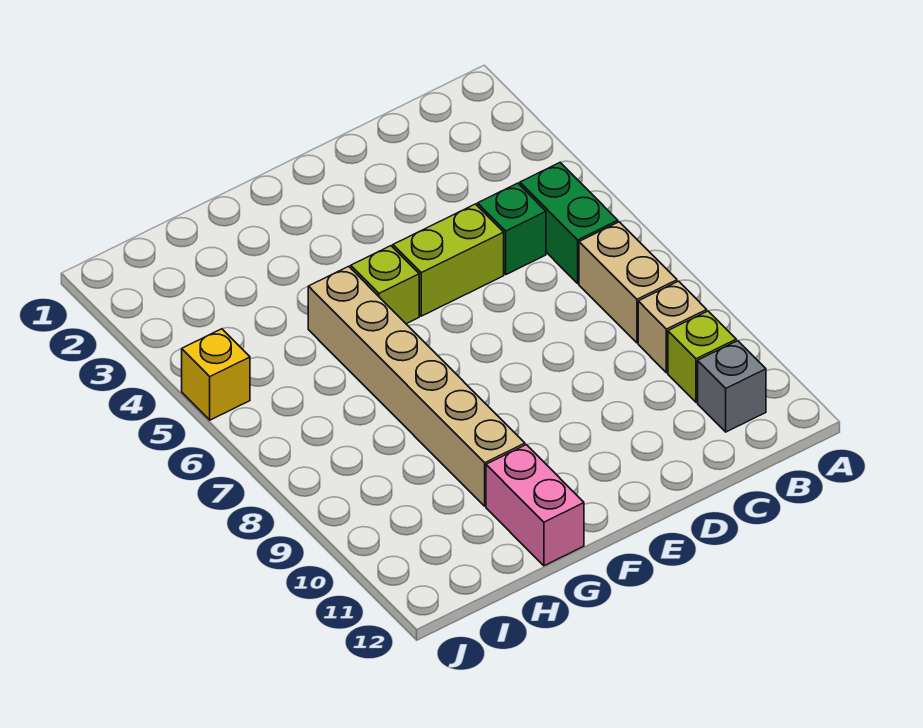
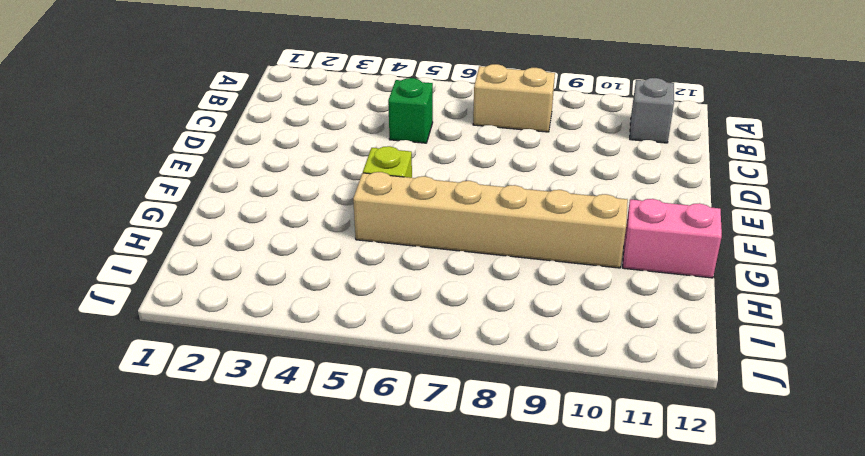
none -> green 1x2 brick [520,163,618,283]
none -> tan 1x1 brick [638,281,707,373]

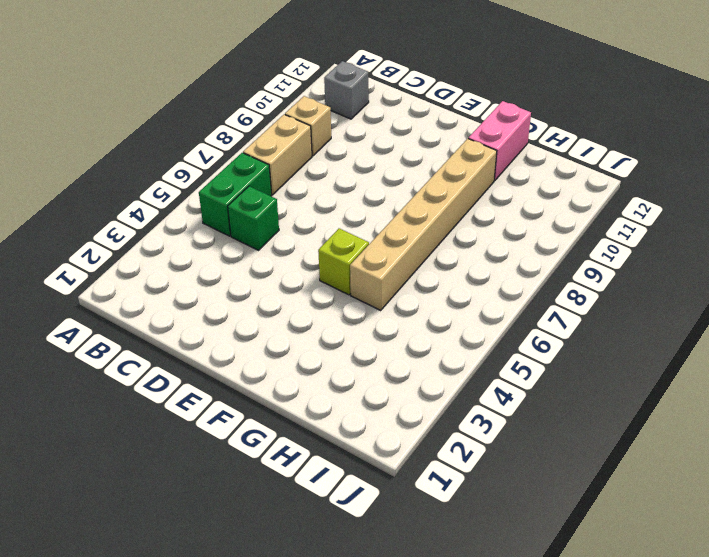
none -> lime 1x1 brick [668,311,736,402]
none -> lime 1x2 brick [393,204,504,316]

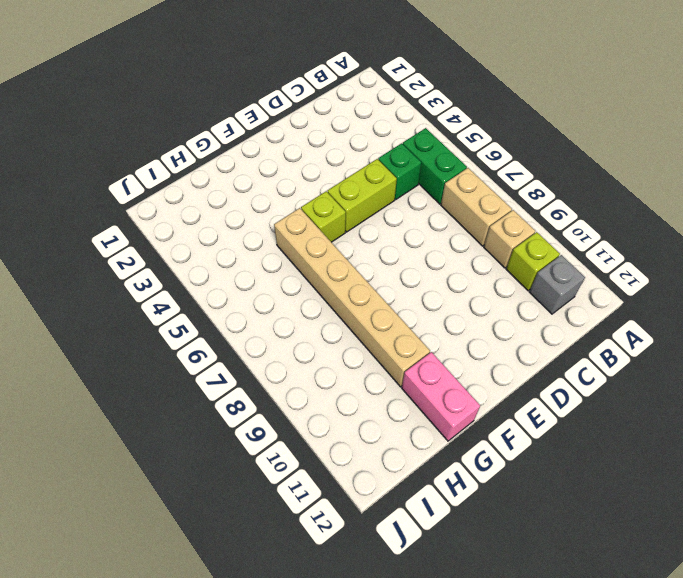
none -> yellow 1x1 brick [182,329,250,420]

